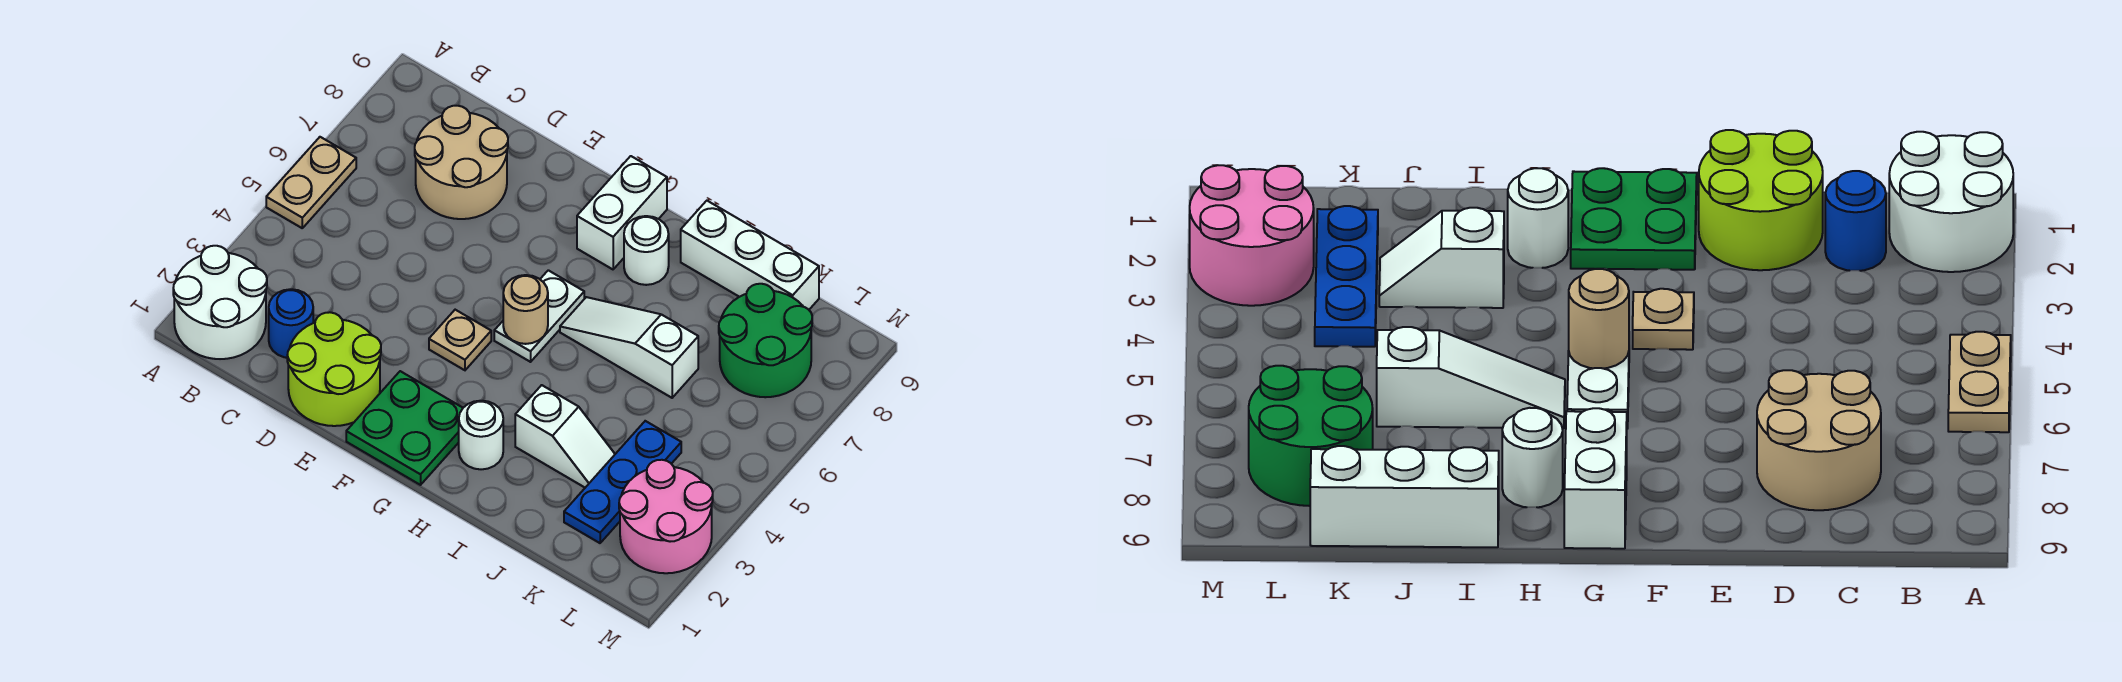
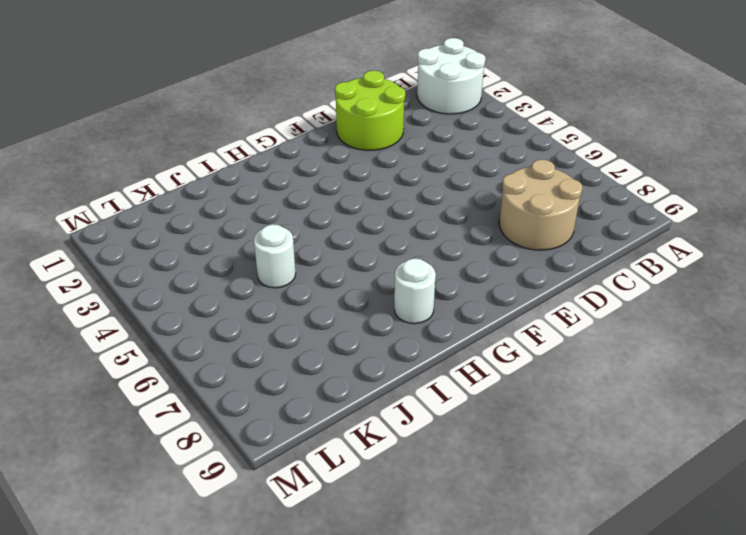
white 1x1 round brick [254,224,296,288] -> white 1x1 round brick moved to [459,401,503,469]
none -> tan 1x2 plate [266,137,356,228]
none -> blue 1x1 round brick [269,289,313,358]
none -> green 2x2 plate [346,371,463,485]

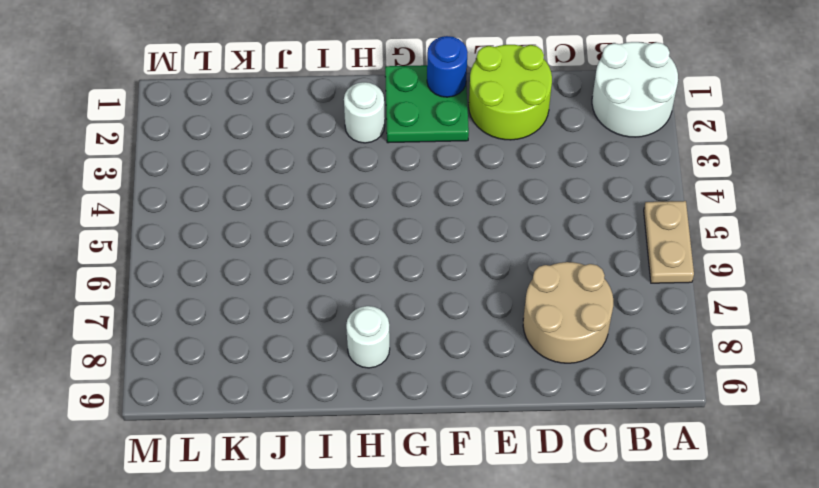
blue 1x1 round brick [427,36,467,97] -> blue 1x1 round brick moved to [269,289,313,358]
none -> tan 1x1 plate [429,310,491,370]
none -> white 1x2 plate [494,270,584,362]
none -> white 1x2 brick [577,156,667,269]

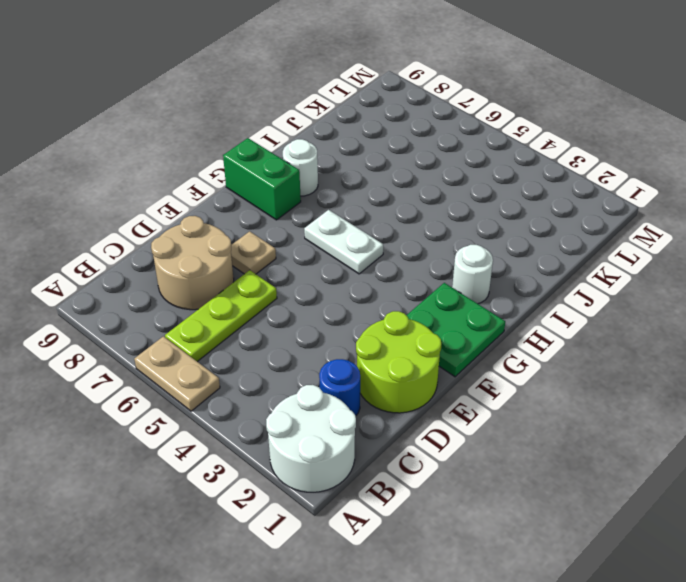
lime 1x3 plate [165,270,277,362] -> none
tan 1x1 plate [231,231,276,274] -> tan 1x1 plate moved to [429,310,491,370]
green 1x2 brick [223,138,301,220] -> white 1x2 brick [577,156,667,269]
none -> white 1x3 slope [560,297,698,398]
none -> white 1x2 slope [515,385,615,488]
none -> white 1x3 brick [681,201,819,310]

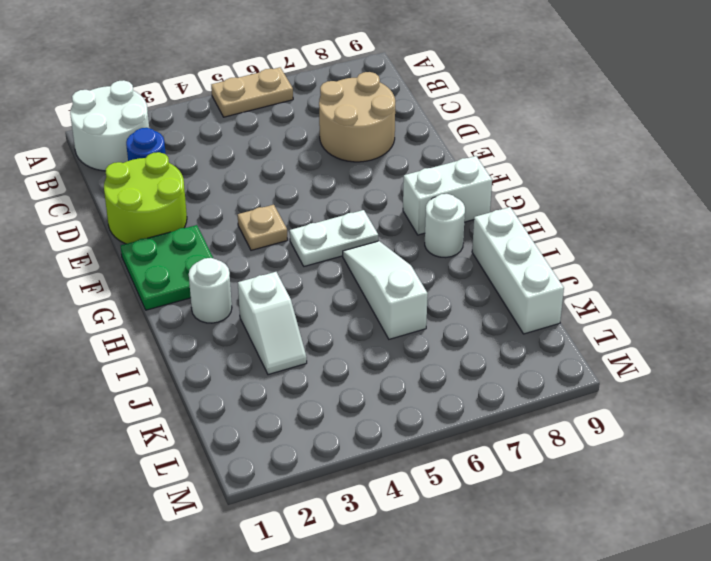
none -> blue 1x3 plate [564,421,681,543]
none -> green 2x2 round brick [719,284,812,397]
none -> pink 2x2 round brick [619,460,713,573]

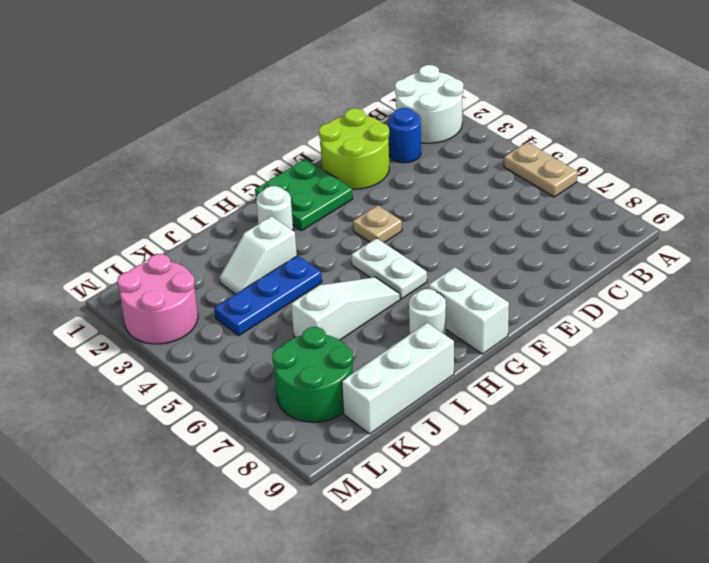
blue 1x3 plate [214,255,322,336] -> blue 1x3 plate turned to [564,421,681,543]
none -> tan 2x2 round brick [415,106,508,219]
none -> tan 1x1 round brick [503,275,548,344]

